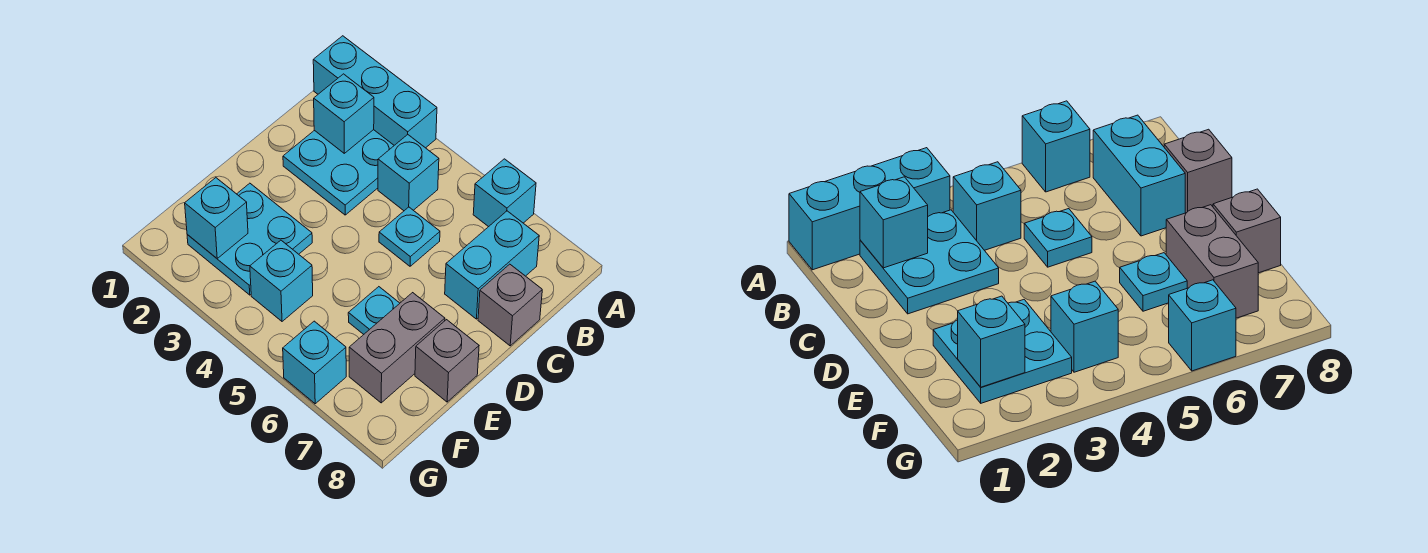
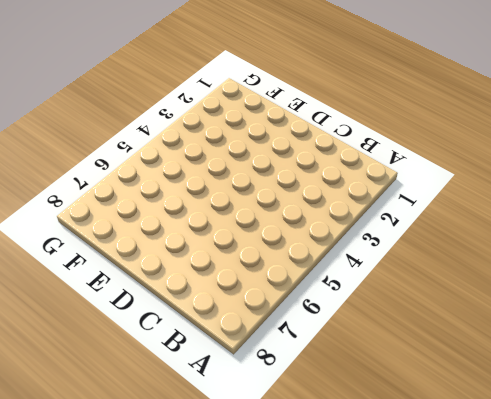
none -> cyan 1x3 brick [313,36,437,148]
none -> cyan 1x1 brick [473,159,536,227]
none -> cyan 2x2 plate [283,130,394,215]

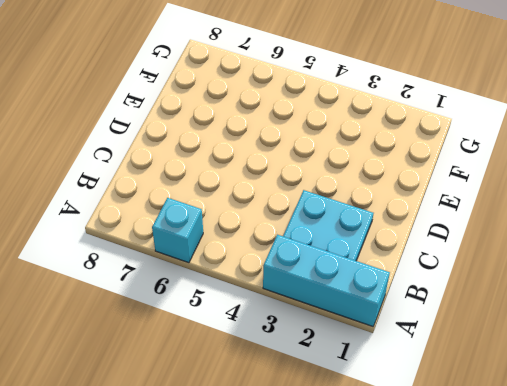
none -> cyan 1x1 brick [378,135,439,211]
none -> cyan 1x2 brick [445,211,539,319]
none -> cyan 1x1 plate [379,207,440,266]

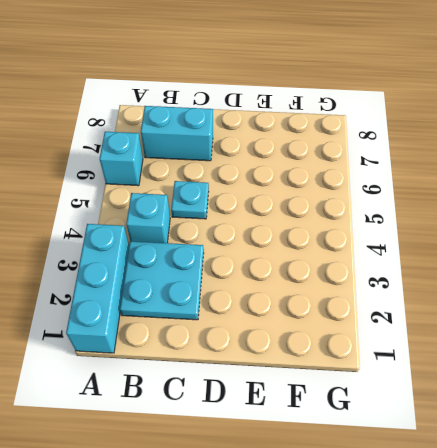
none -> grey 1x1 brick [478,264,542,346]
none -> cyan 2x2 plate [187,183,312,295]
none -> cyan 1x1 plate [348,287,400,334]

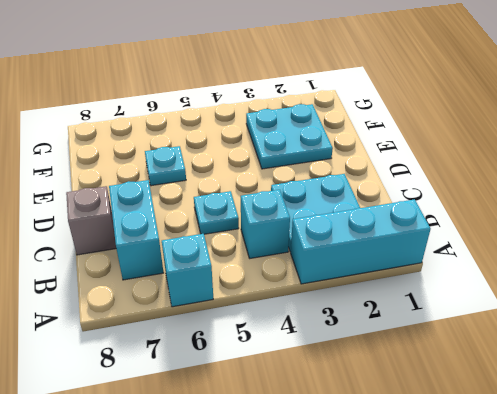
none -> grey 1x2 brick [349,293,445,403]
none -> grey 1x1 brick [415,320,479,402]
none -> cyan 1x1 brick [250,240,313,321]

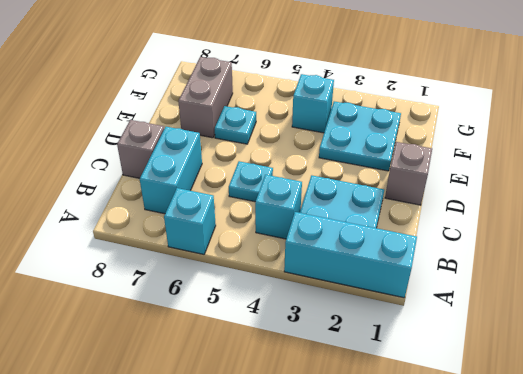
grey 1x1 brick [385,142,432,205] -> grey 1x1 brick moved to [415,320,479,402]
none -> cyan 1x1 brick [283,321,346,404]
none -> cyan 1x1 brick [314,74,374,153]
none -> cyan 1x1 brick [185,178,248,258]

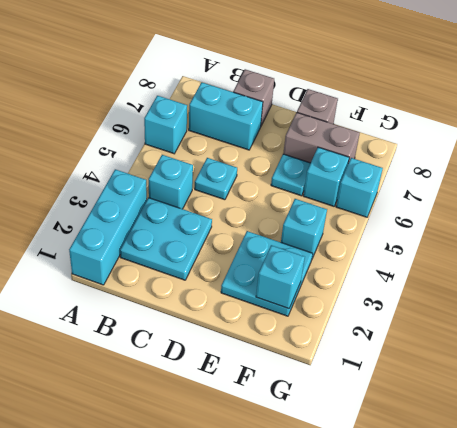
cyan 1x1 brick [303,147,349,206] -> cyan 1x1 brick moved to [314,74,374,153]

